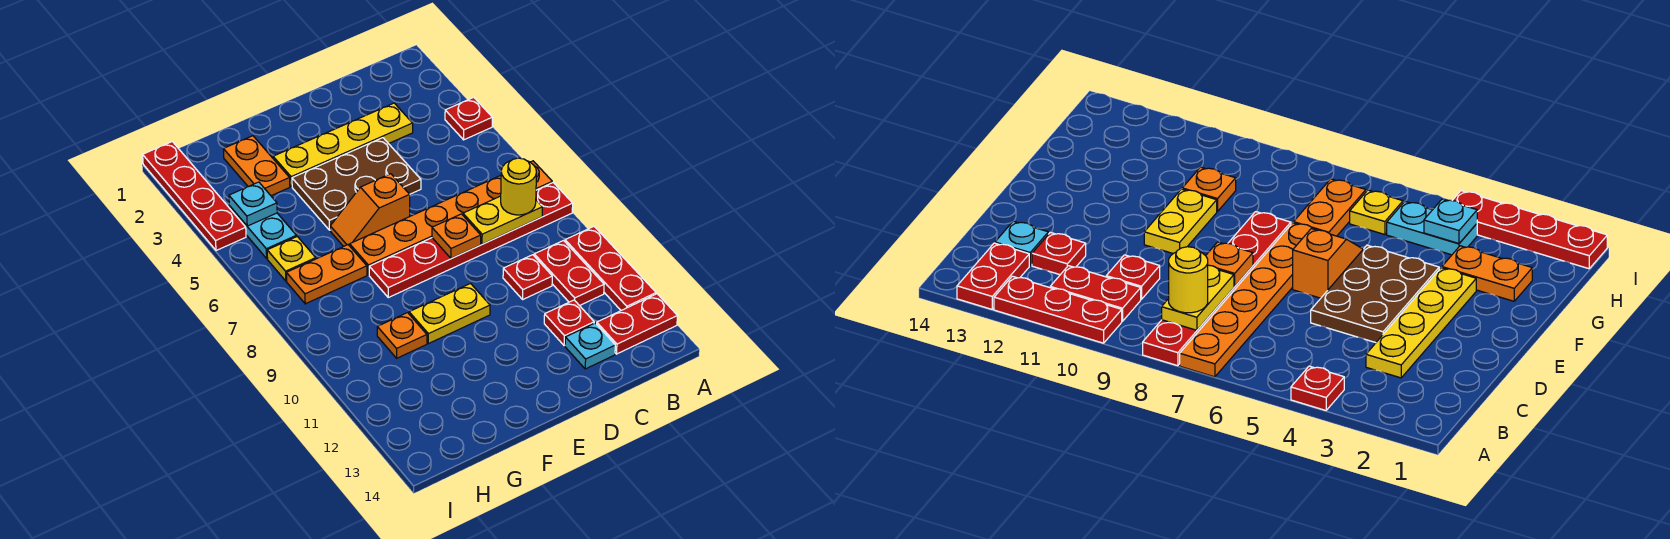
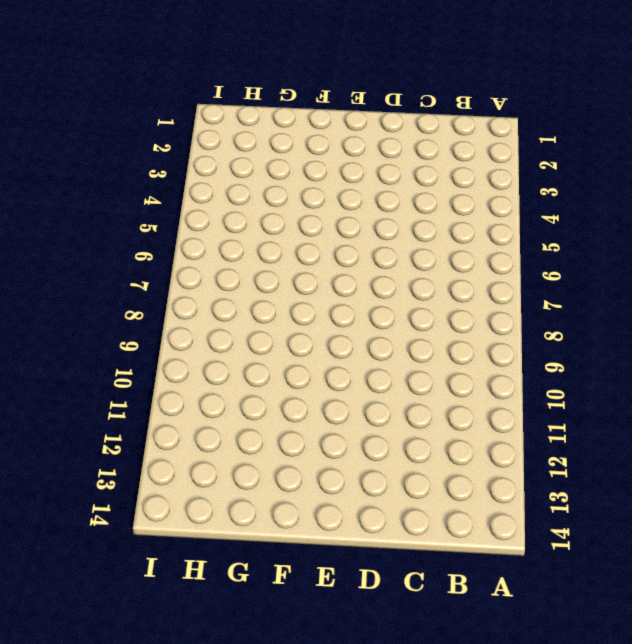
none -> red 1x1 plate [445,97,492,140]
none -> orange 1x6 plate [350,161,552,275]
none -> red 1x6 plate [369,183,573,297]

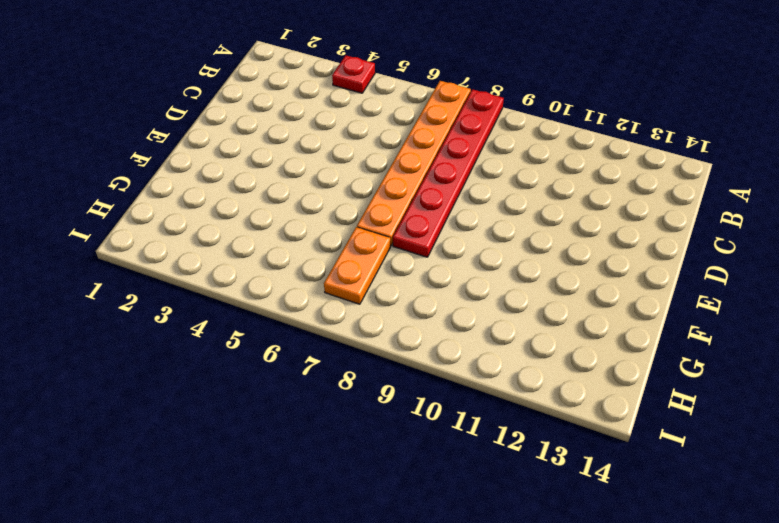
none -> red 1x3 plate [565,227,656,310]
none -> red 1x2 plate [597,294,677,354]
none -> red 1x2 plate [534,241,604,306]

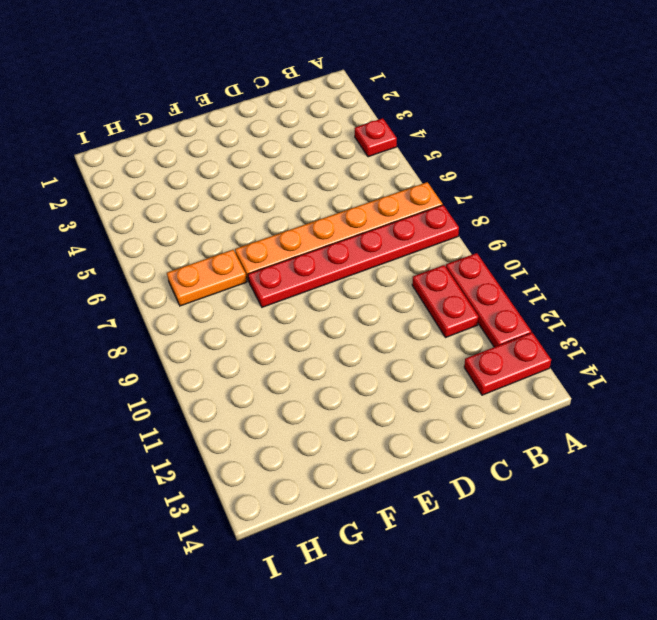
none -> yellow 1x4 plate [273,103,413,187]
none -> red 1x1 plate [503,255,552,299]
none -> red 1x1 plate [544,300,594,346]

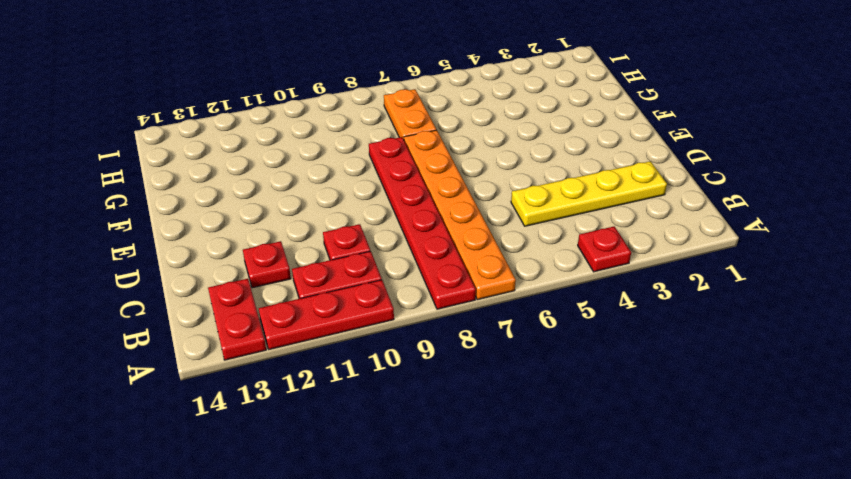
yellow 1x4 plate [511,161,667,226] -> yellow 1x4 plate turned to [273,103,413,187]
none -> cyan 1x1 plate [565,323,615,369]
none -> brown 2x3 plate [292,138,421,230]
none -> orange 1x2 slope [330,174,410,246]

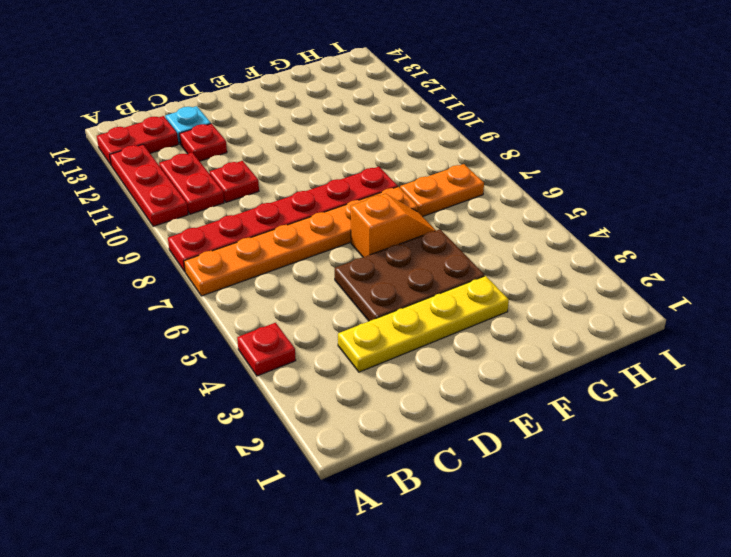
none -> yellow 1x2 plate [409,284,490,344]
none -> orange 1x2 plate [223,136,290,196]
none -> orange 1x1 plate [377,313,427,358]

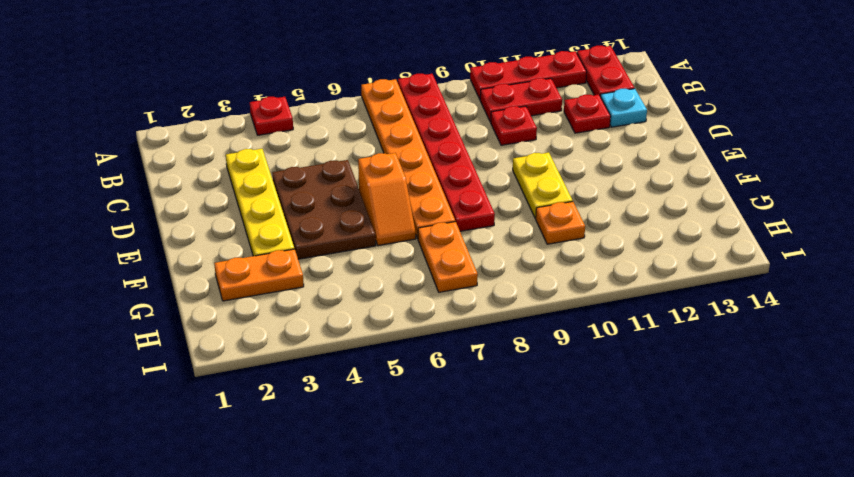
none -> cyan 1x2 plate [229,206,296,258]
none -> yellow 1x1 plate [267,237,316,281]
none -> red 1x4 plate [143,142,246,251]

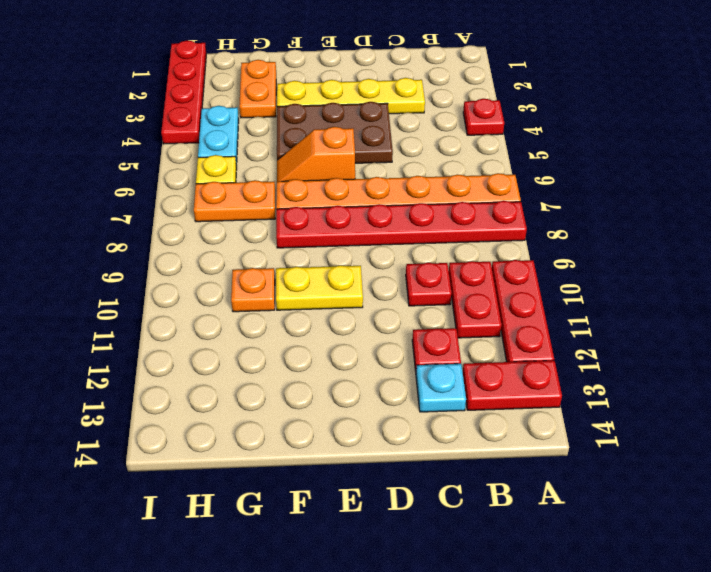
none -> yellow 1x2 plate [463,196,542,244]
none -> orange 1x1 plate [432,214,481,259]
none -> cyan 1x1 plate [229,182,277,226]

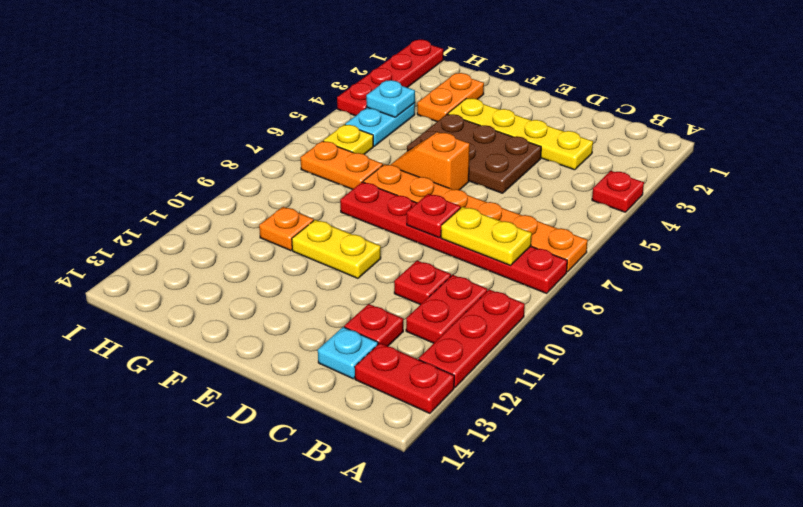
red 1x1 plate [407,194,461,237] -> orange 1x1 plate [432,214,481,259]
none -> yellow 1x1 round brick [501,158,537,215]

